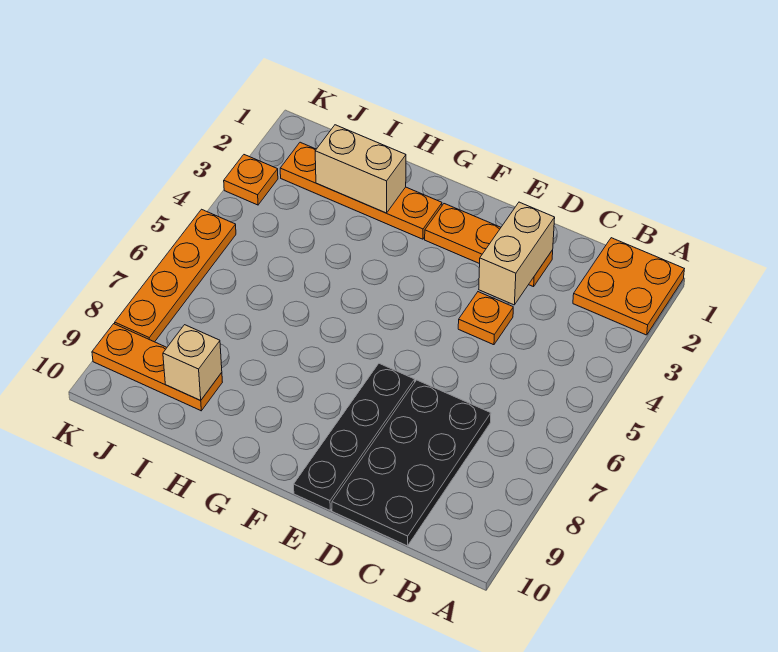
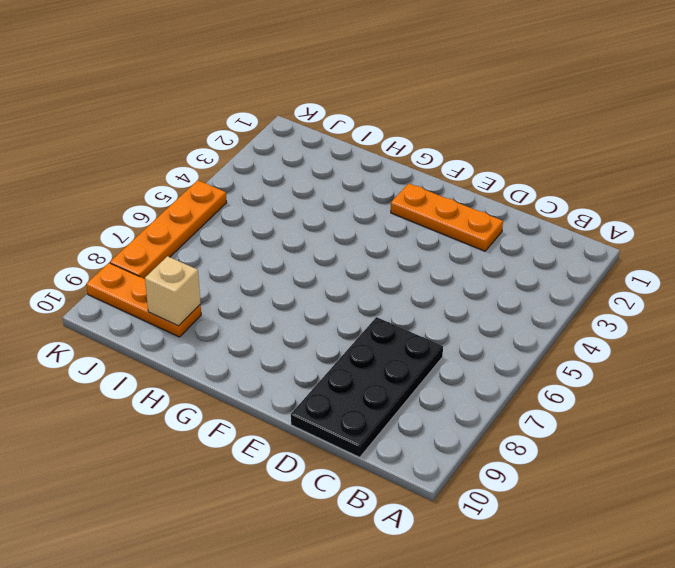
none -> orange 2x2 plate [573,238,684,335]
none -> orange 1x1 plate [458,292,513,345]
none -> black 1x4 plate [294,364,415,510]

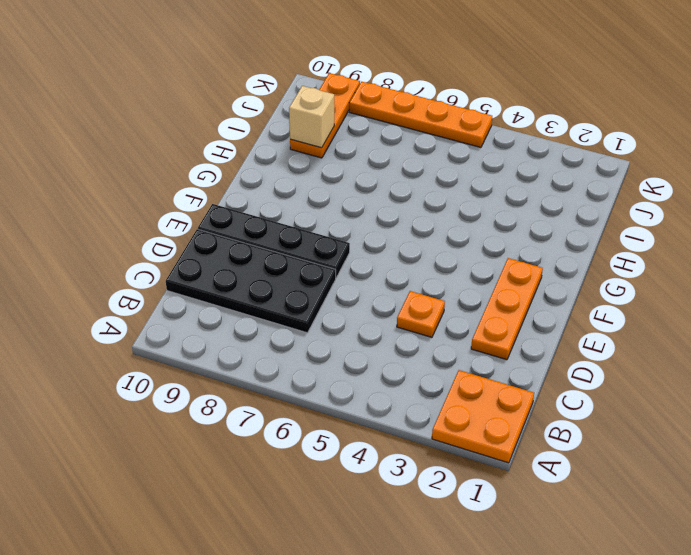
none -> orange 1x4 plate [280,142,442,239]
none -> orange 1x1 plate [224,155,278,205]
none -> tan 1x2 brick [479,202,555,305]

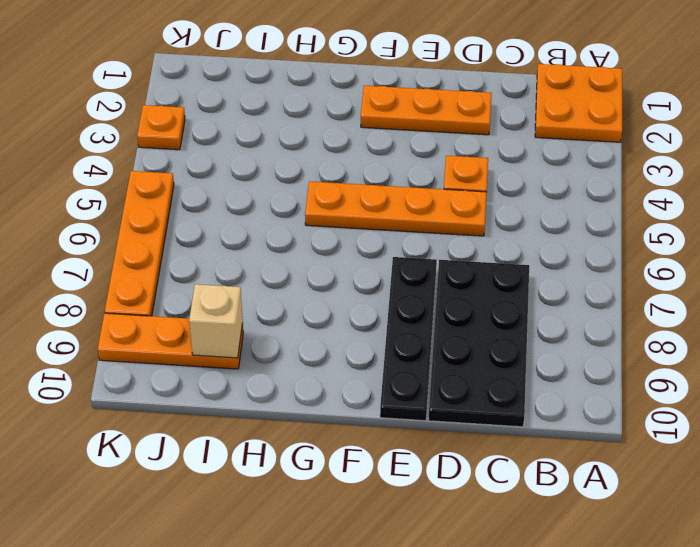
orange 1x4 plate [305,181,487,236] -> orange 1x4 plate moved to [280,142,442,239]
none -> tan 1x2 brick [479,202,555,305]
none -> tan 1x2 brick [315,125,406,213]

